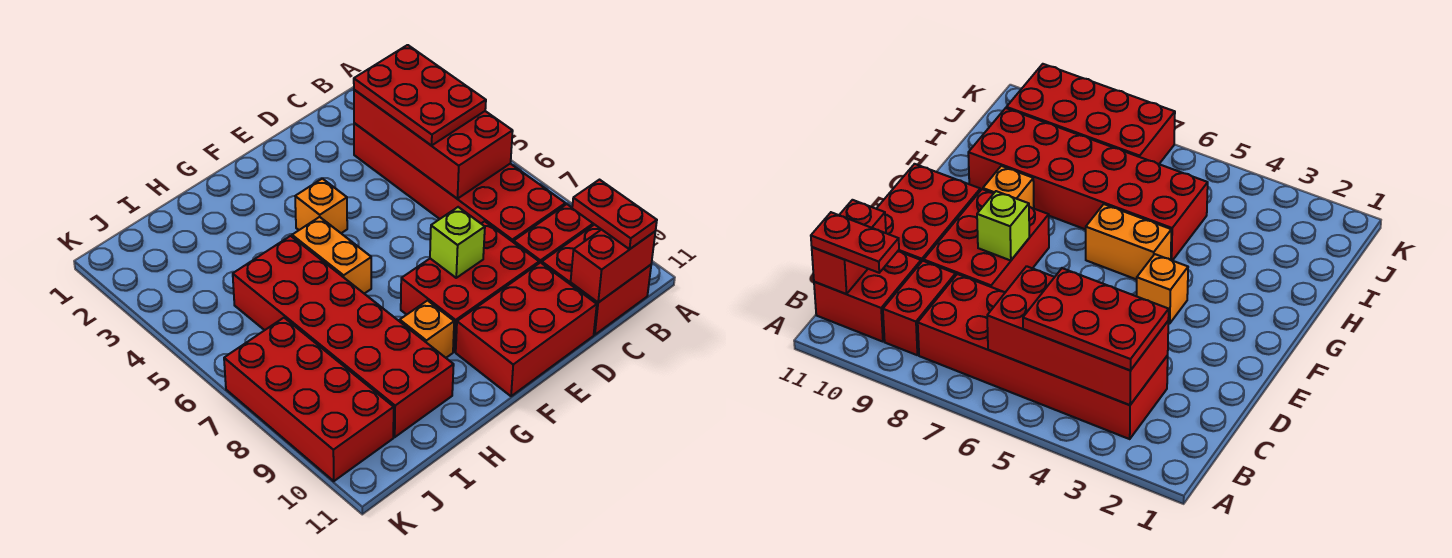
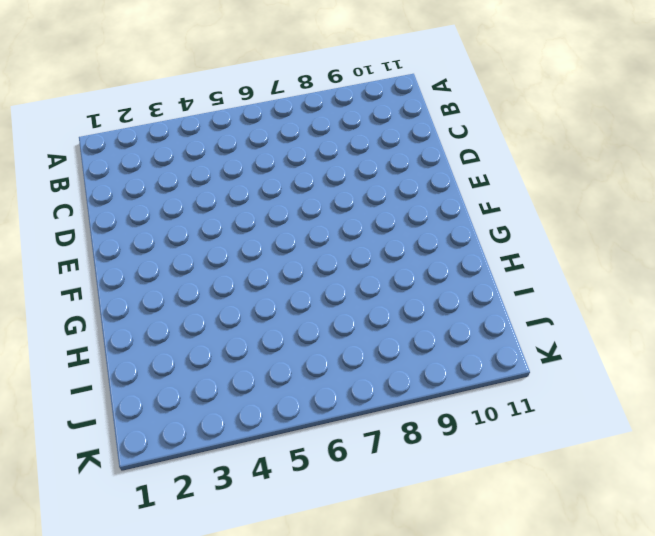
none -> red 2x6 brick [354,123,565,242]
none -> red 1x2 brick [514,204,594,263]
none -> red 2x2 brick [542,224,651,335]

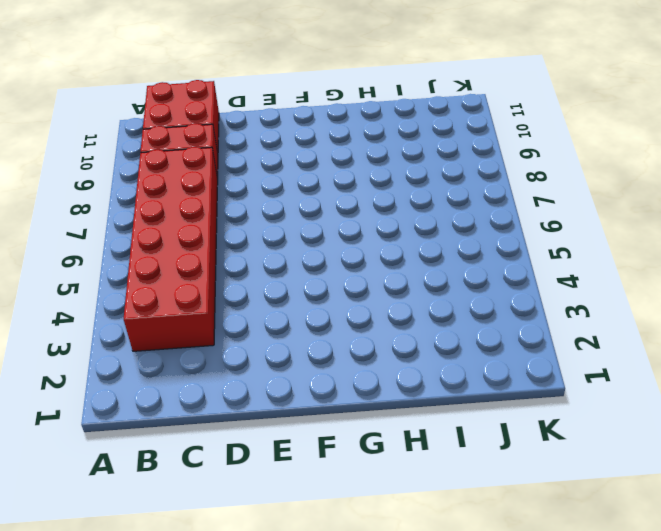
none -> red 2x3 brick [401,221,539,352]
none -> red 2x3 brick [456,262,597,396]
none -> orange 1x1 brick [295,179,347,233]

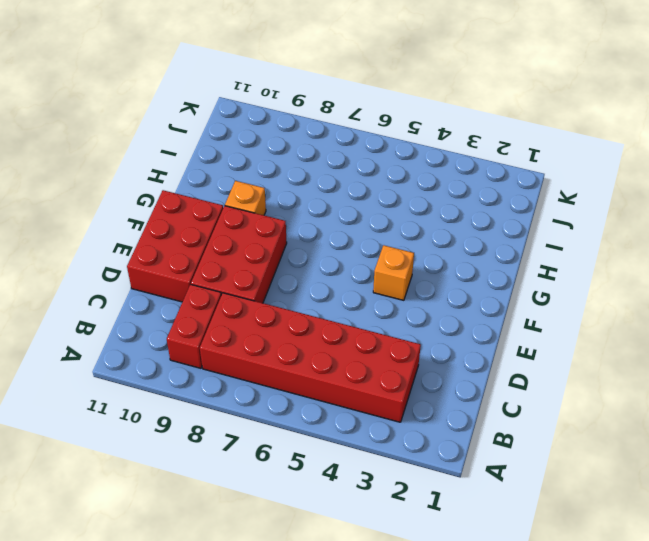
none -> red 2x2 brick [542,224,651,335]
none -> orange 1x2 brick [292,217,371,294]
none -> red 2x6 brick [233,236,454,437]

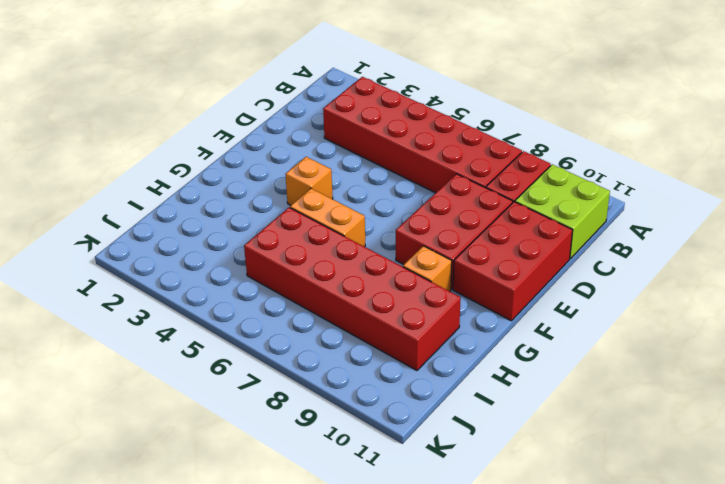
lime 2x2 brick [515,164,610,259] -> red 2x2 brick [542,224,651,335]
none -> red 2x4 brick [224,318,394,481]
none -> red 2x4 brick [354,90,513,199]
none -> red 1x2 brick [571,230,655,303]

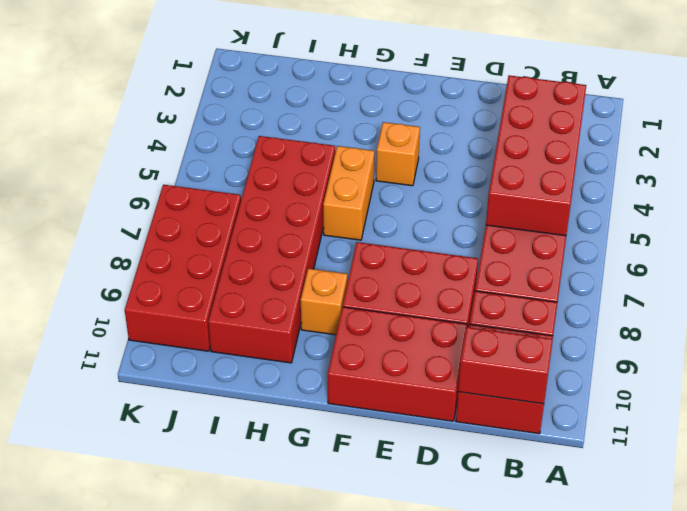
none -> lime 1x1 brick [430,207,485,278]
none -> red 2x3 plate [354,45,486,146]
none -> red 1x2 plate [572,180,657,249]

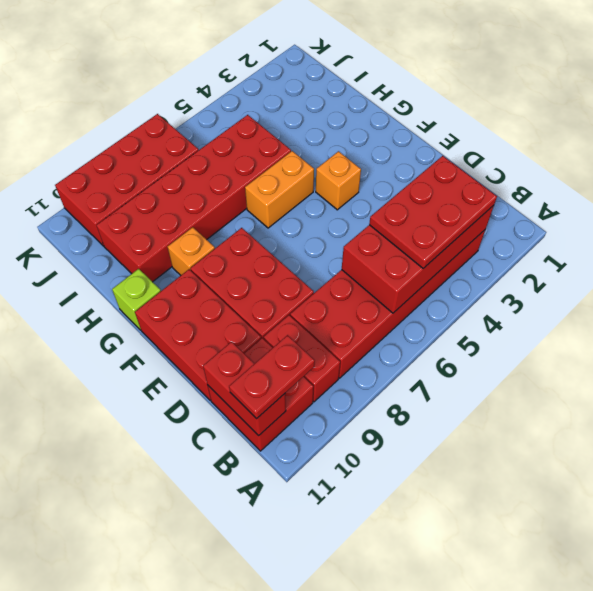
lime 1x1 brick [112,269,161,330] -> lime 1x1 brick moved to [430,207,485,278]

